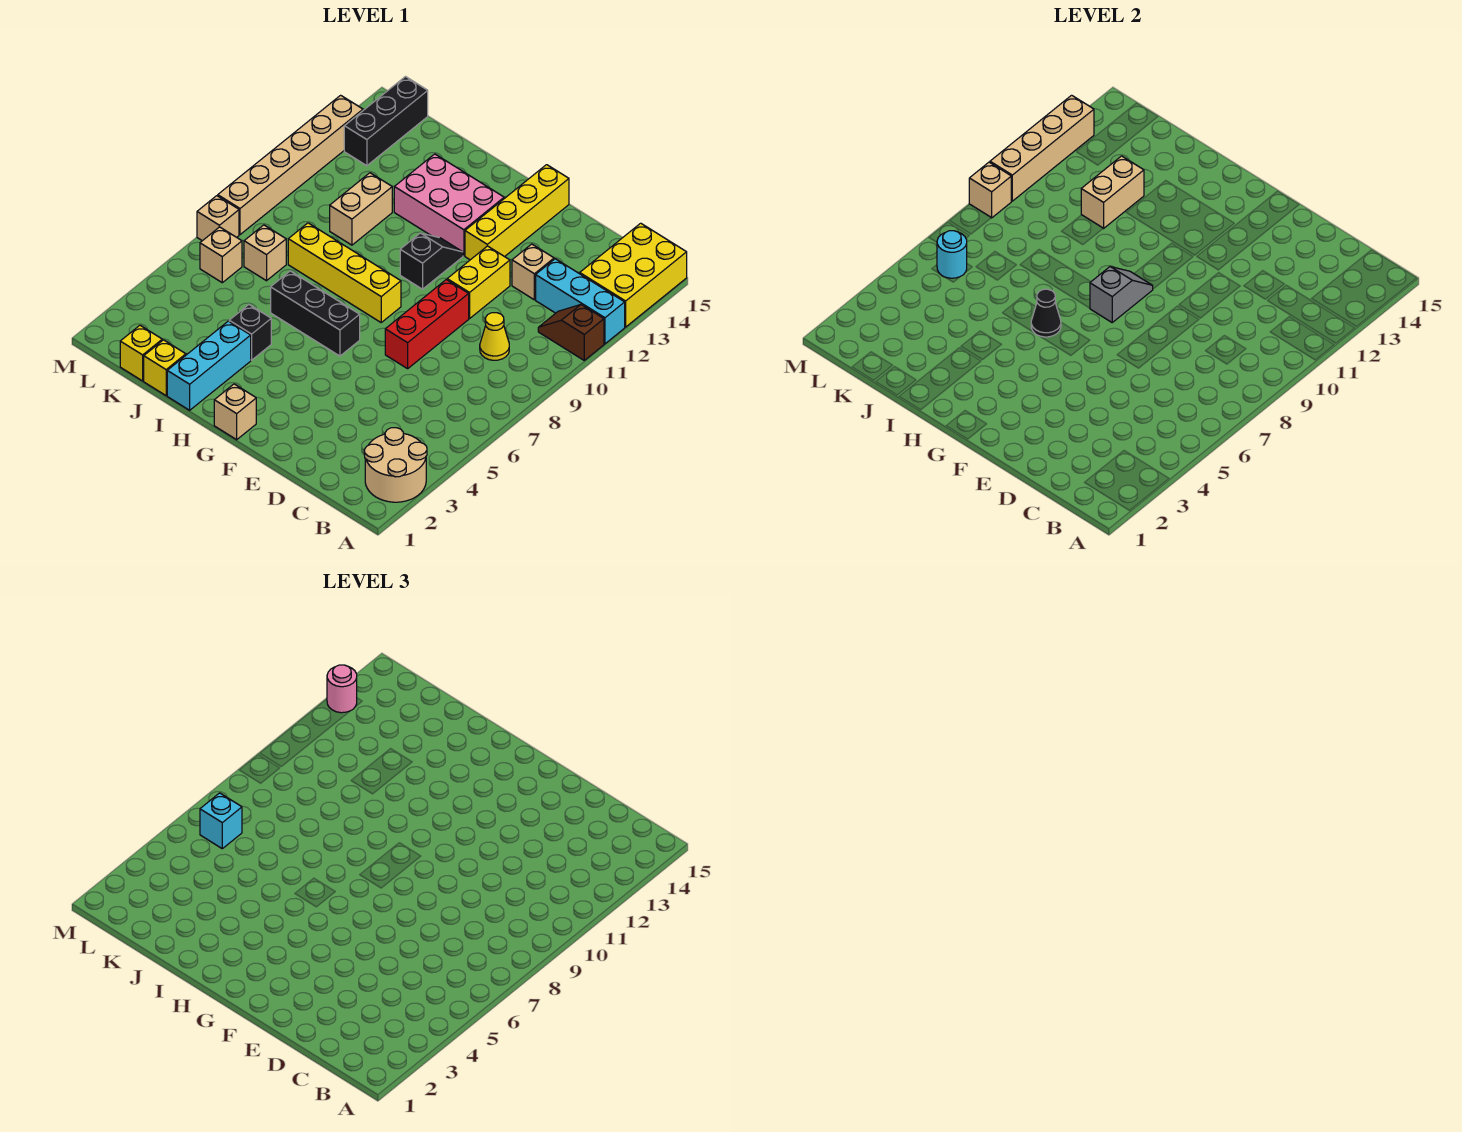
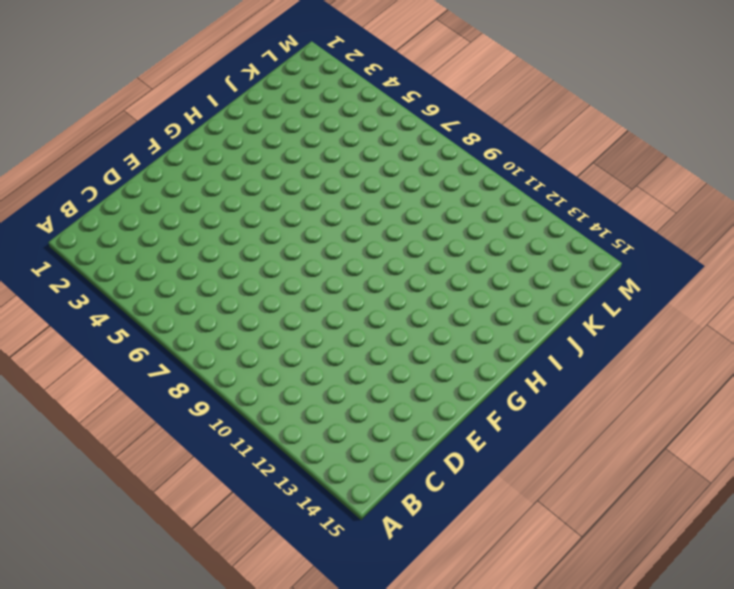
none -> tan 2x2 round brick [364,428,427,502]
none -> brown 1x2 slope [538,305,604,360]
none -> cyan 1x3 brick [536,259,625,344]
none -> yellow 2x3 brick [580,223,687,327]

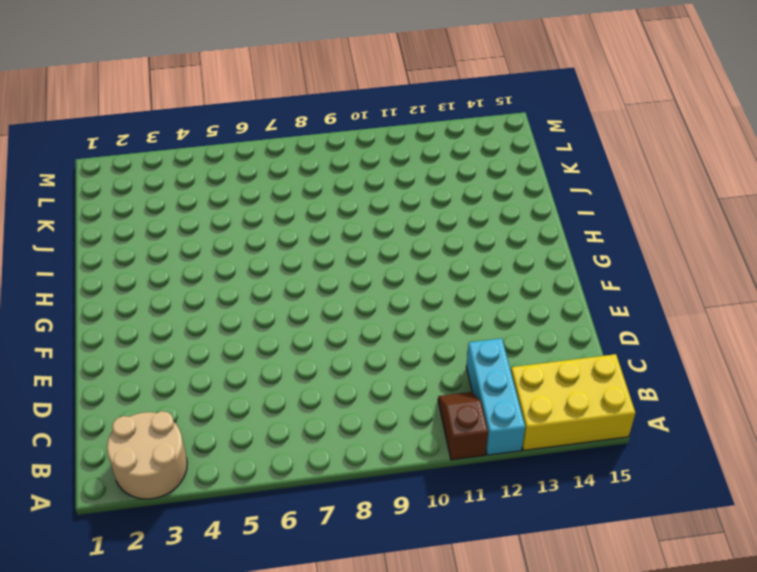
none -> yellow 1x1 cone [480,313,509,360]
none -> tan 1x1 brick [512,244,554,300]
none -> red 1x3 brick [385,280,469,369]
none -> yellow 1x2 brick [447,246,510,318]

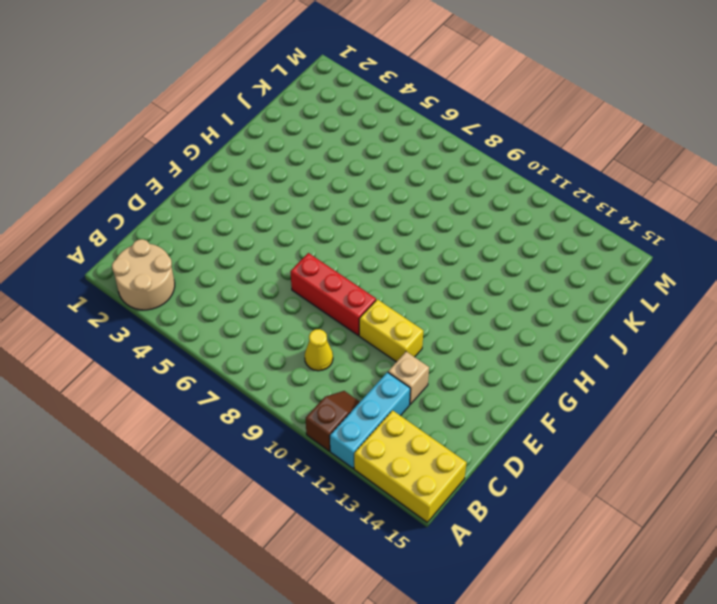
none -> yellow 1x4 brick [465,165,569,260]
none -> tan 1x1 brick [214,384,256,440]
none -> black 1x3 brick [271,271,360,356]
none -> yellow 1x4 brick [288,223,401,322]

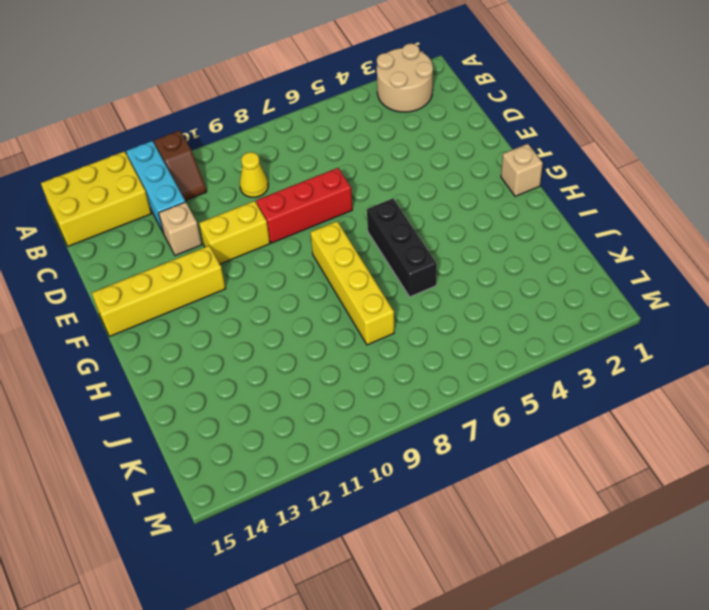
none -> black 1x2 slope [400,233,463,289]
none -> pink 2x3 brick [394,154,504,256]
none -> cyan 1x3 brick [167,321,251,410]
none -> black 1x1 brick [229,305,271,360]

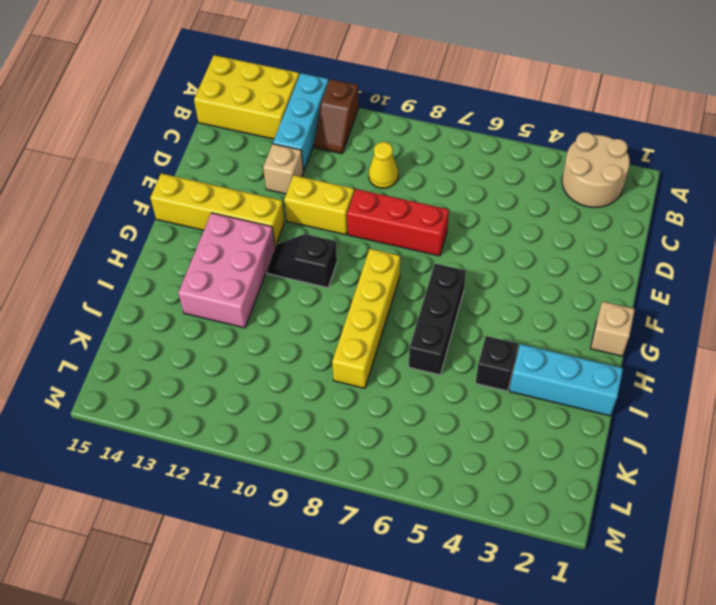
none -> yellow 1x1 brick [144,340,186,396]
none -> tan 1x2 brick [330,173,392,245]
none -> yellow 1x1 brick [120,326,162,381]
none -> tan 1x1 brick [244,225,286,281]

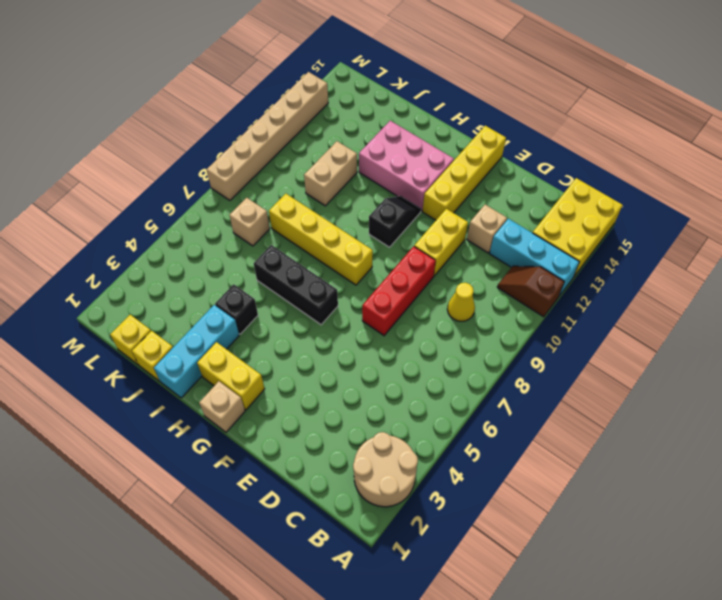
yellow 1x2 brick [197,342,265,410] -> none
none -> tan 1x1 brick [200,227,242,283]
none -> black 1x3 brick [344,77,428,166]
none -> tan 1x1 brick [197,196,239,241]
none -> grey 1x2 slope [1090,267,1153,322]

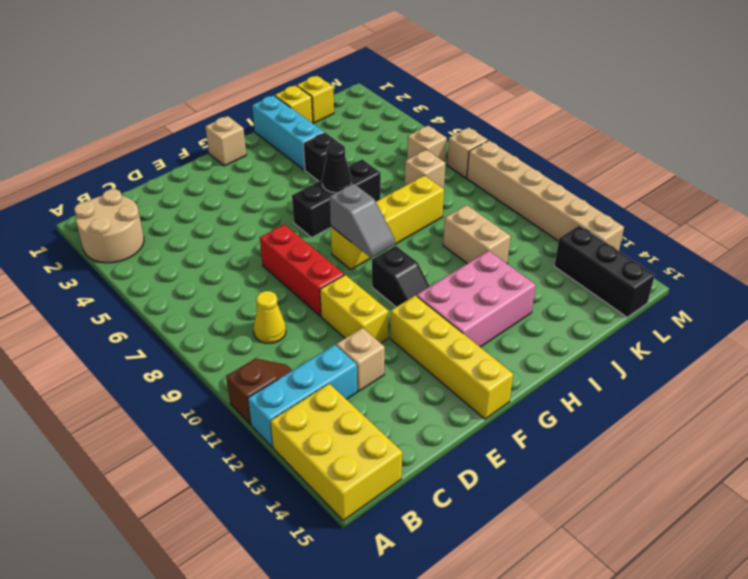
none -> tan 1x2 brick [1081,156,1144,228]
none -> cyan 1x1 round brick [937,231,967,278]
none -> tan 1x1 brick [969,162,1011,218]
none -> tan 1x4 brick [990,95,1094,201]

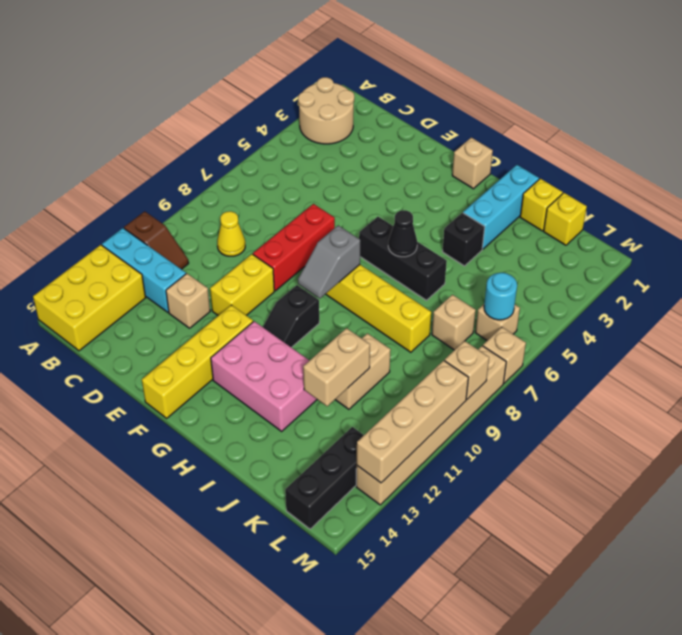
none -> cyan 1x1 brick [200,793,242,849]
none -> pink 1x1 round brick [327,665,357,713]

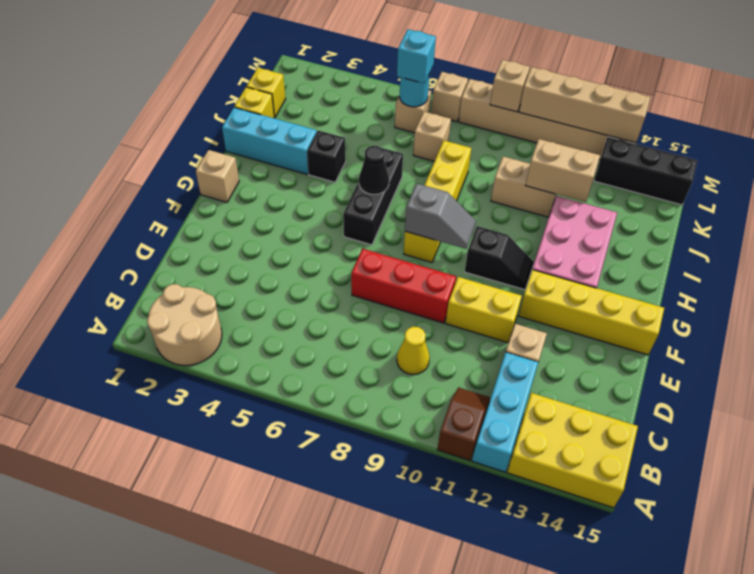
none -> pink 1x1 round brick [327,665,357,713]

